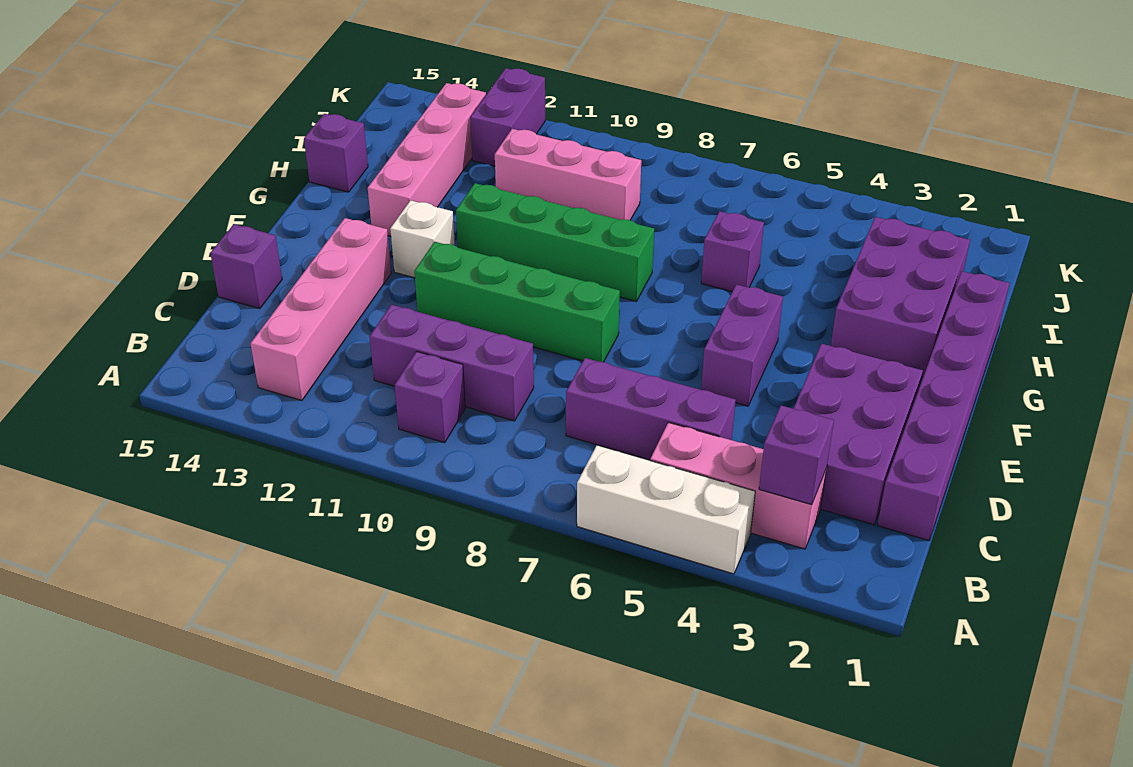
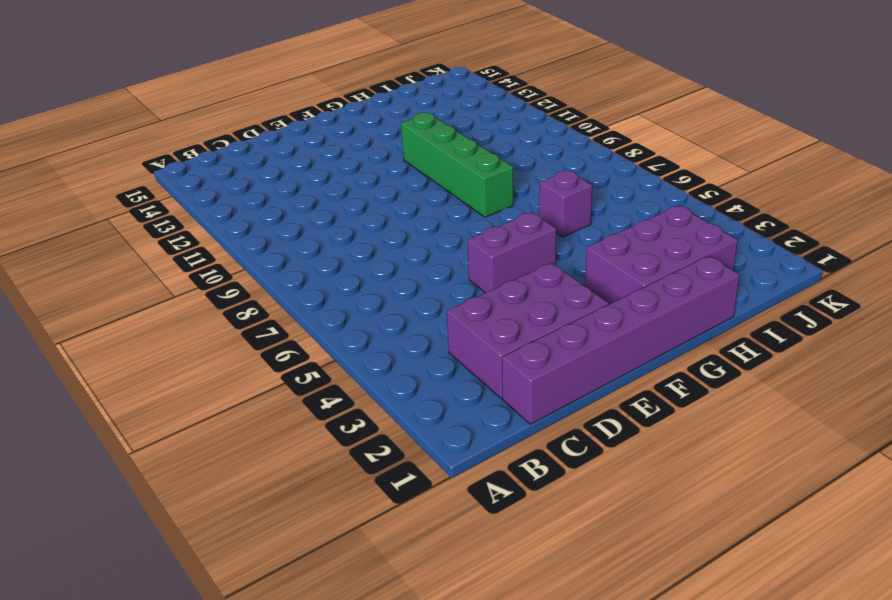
none -> white 1x3 brick [577,445,755,574]
none -> pink 1x3 brick [650,423,827,549]
none -> purple 1x1 brick [395,351,465,443]

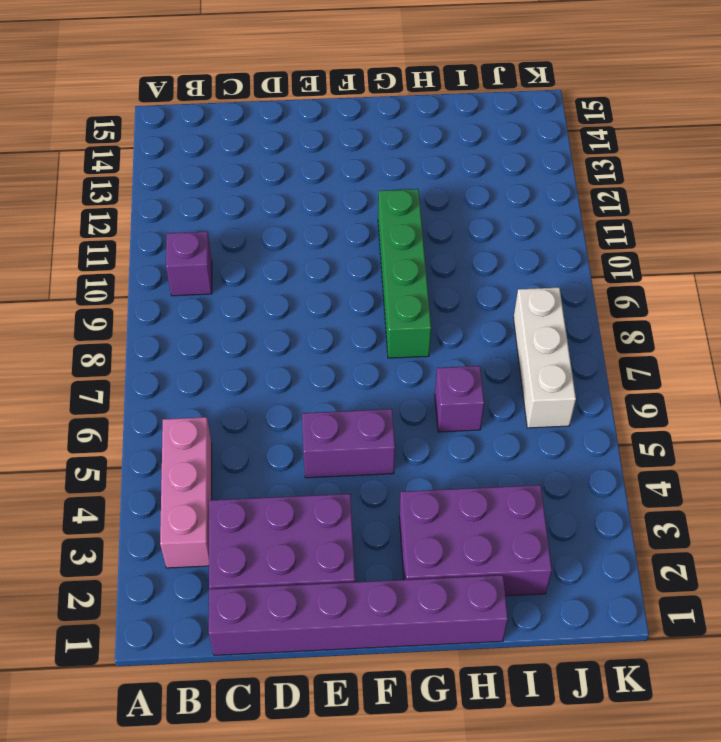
white 1x3 brick [513,288,576,428] -> white 1x3 brick moved to [577,445,755,574]
none -> pink 1x4 brick [251,218,391,400]
none -> purple 1x3 brick [566,358,736,460]
none -> purple 1x3 brick [370,305,534,421]

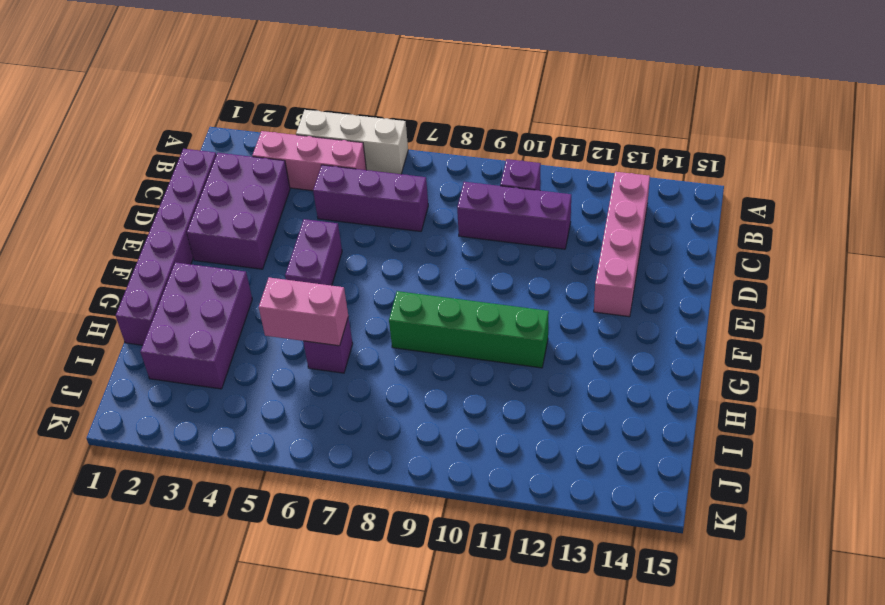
pink 1x2 brick [259,278,348,346] -> none
none -> purple 1x1 brick [210,224,282,309]
none -> green 1x4 brick [414,242,620,362]
none -> white 1x1 brick [390,200,455,278]

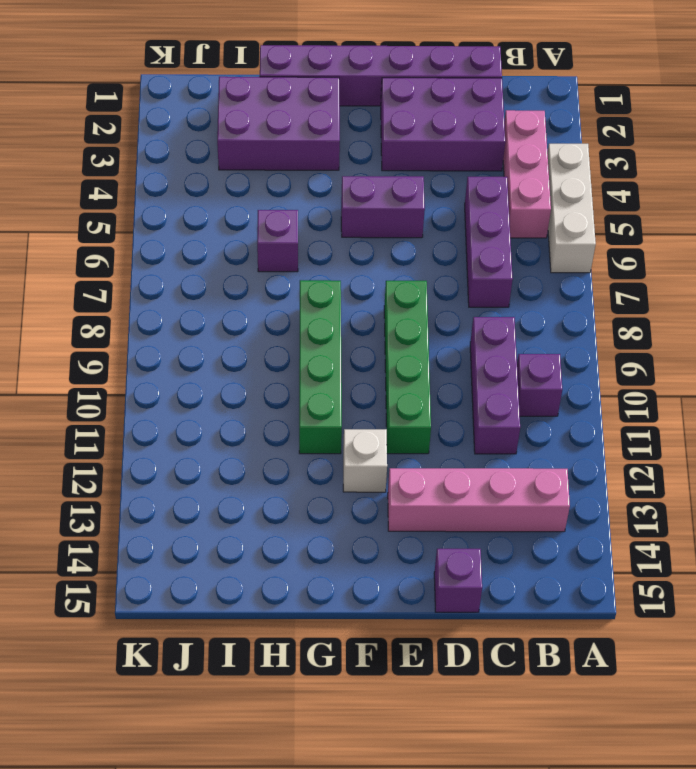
none -> pink 1x4 brick [368,83,486,237]
none -> purple 1x1 brick [304,114,368,192]
none -> pink 1x3 brick [495,129,641,220]

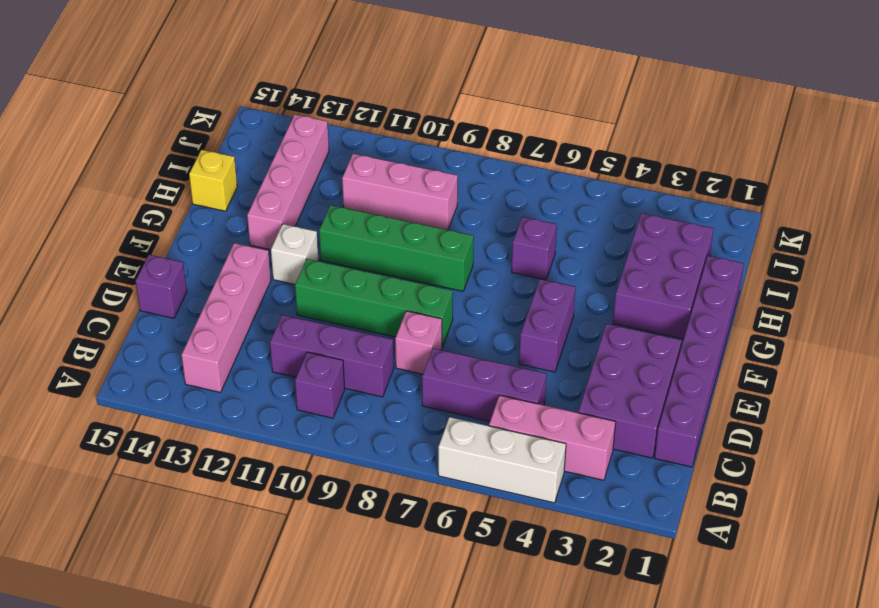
pink 1x1 brick [395,311,442,374] -> none
yellow 1x1 brick [189,150,237,211] -> purple 1x1 brick [304,114,368,192]
none -> purple 1x2 brick [470,68,545,166]
none -> purple 1x1 brick [759,405,834,505]

